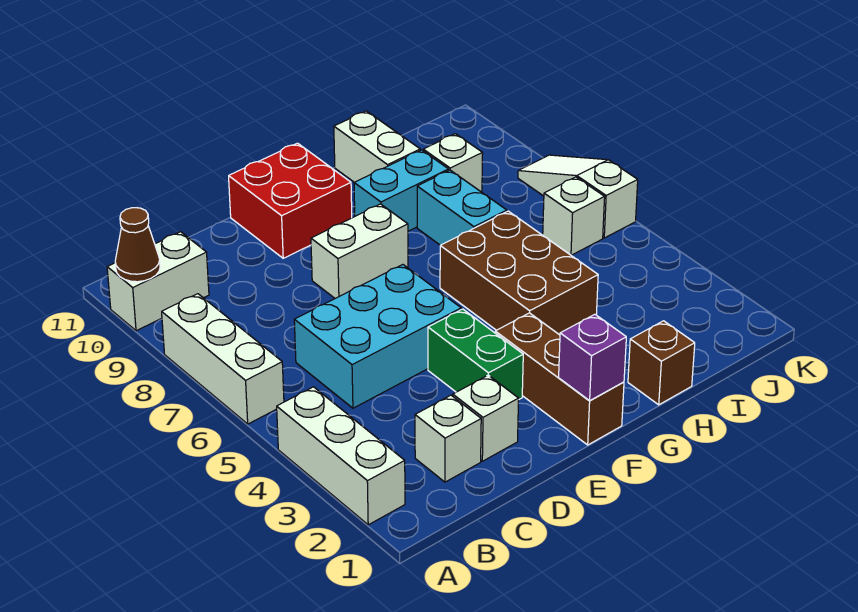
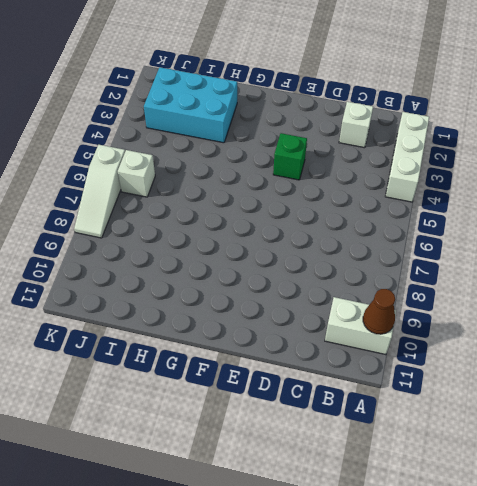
green 1x1 brick [273,133,307,180] -> green 1x2 brick [428,309,523,399]
cyan 2x3 brick [144,67,237,143] -> cyan 2x3 brick moved to [294,265,461,408]
none -> white 1x3 brick [162,294,284,424]
none -> white 1x1 brick [453,375,519,461]
none -> white 1x2 brick [311,204,408,298]

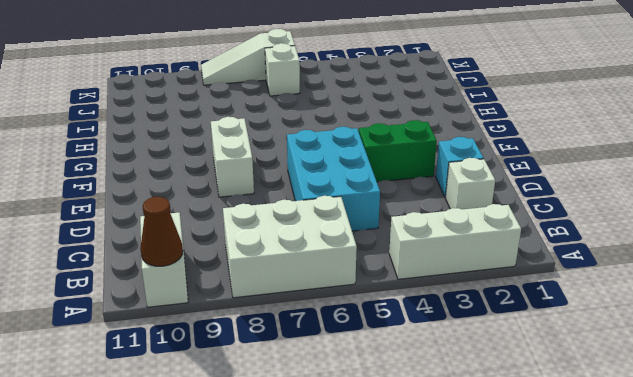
white 2x3 brick [223,196,357,298] -> white 1x3 brick [162,294,284,424]
cyan 1x1 brick [436,137,484,197] -> white 1x1 brick [453,375,519,461]
none -> red 2x2 brick [229,143,352,258]
none -> brown 1x3 brick [495,313,624,445]
none -> brown 2x3 brick [440,211,598,335]

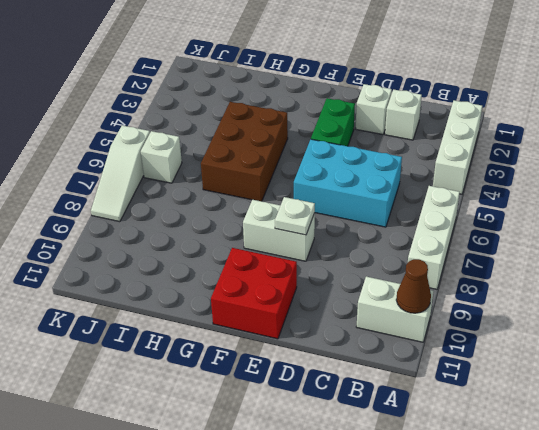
white 1x1 plate [275,197,315,235] -> none
none -> brown 1x3 brick [495,313,624,445]
none -> cyan 1x2 brick [354,150,449,231]
none -> brown 1x1 brick [628,321,695,405]

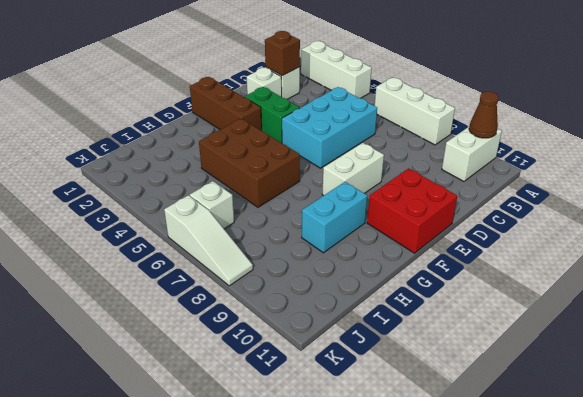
brown 1x1 brick [265,31,300,76] -> brown 1x1 brick moved to [628,321,695,405]
none -> cyan 1x2 brick [417,170,507,245]
none -> white 1x2 brick [334,111,420,182]
none -> white 1x1 brick [423,134,483,192]

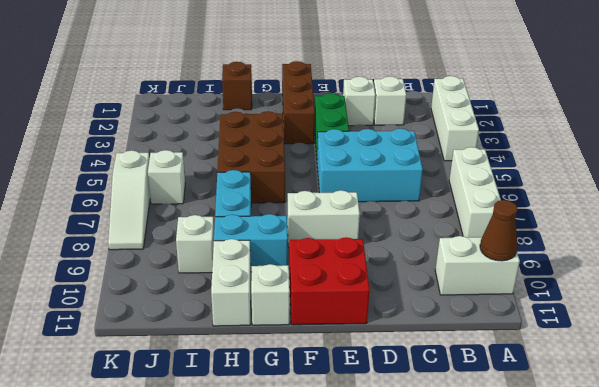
white 1x1 brick [251,264,290,325] -> none
none -> purple 1x1 brick [559,314,626,401]

